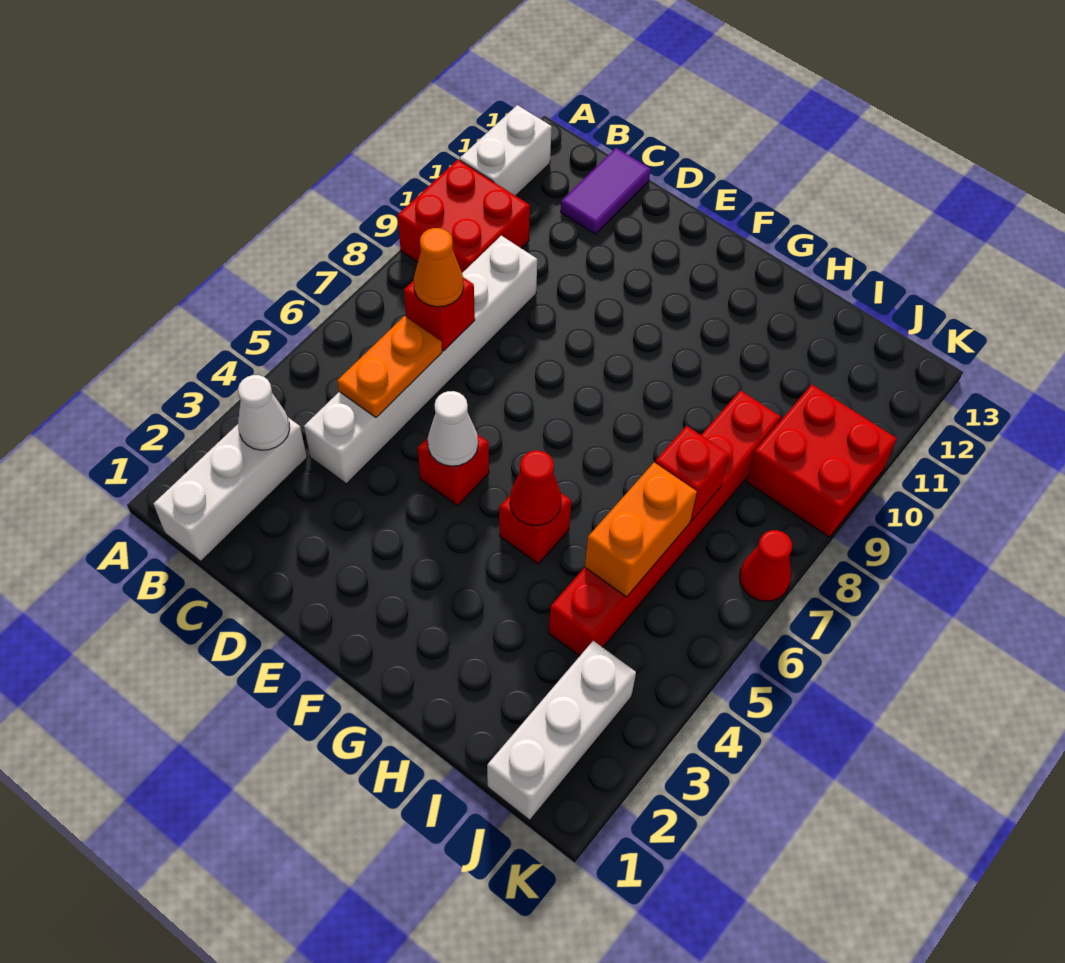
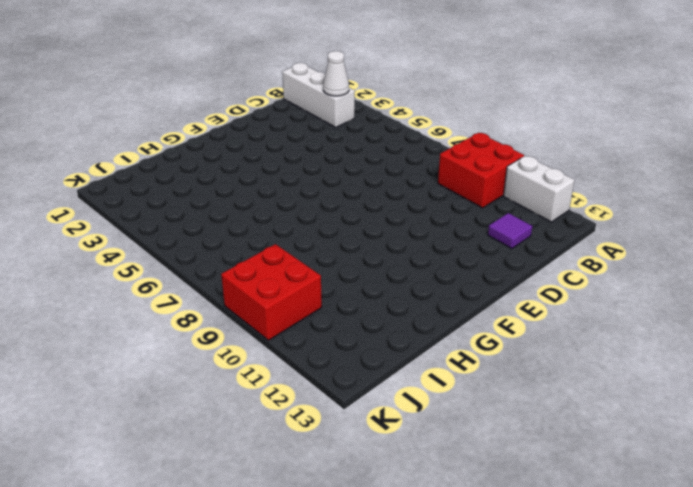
purple 1x1 tile [488,213,532,249] -> purple 1x2 tile [561,148,651,234]
none -> white 1x6 brick [304,236,537,484]
none -> red 1x1 brick [418,434,489,506]
none -> red 1x1 brick [499,493,571,564]

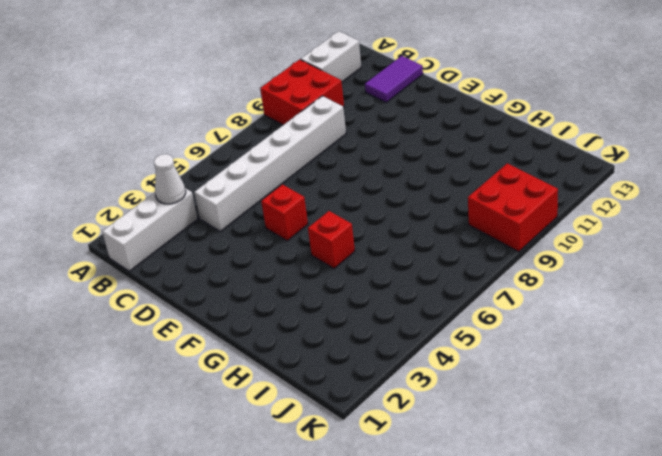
none -> red 1x6 brick [549,391,781,656]
none -> white 1x3 brick [487,641,636,820]
none -> red 1x1 cone [740,530,792,601]

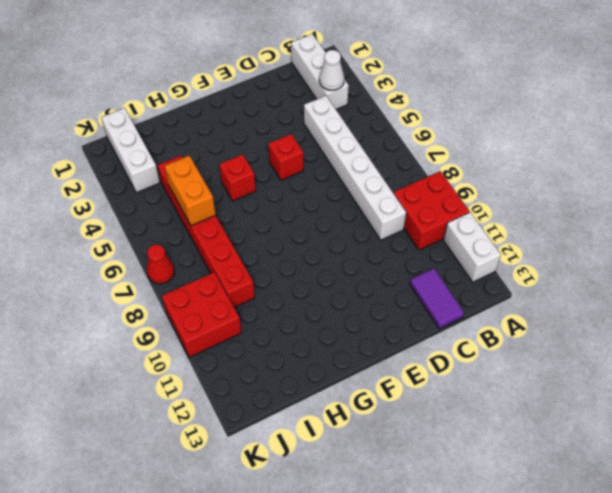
none -> orange 1x2 plate [337,316,442,417]
none -> red 1x1 brick [404,277,475,351]
none -> white 1x1 cone [428,391,478,466]

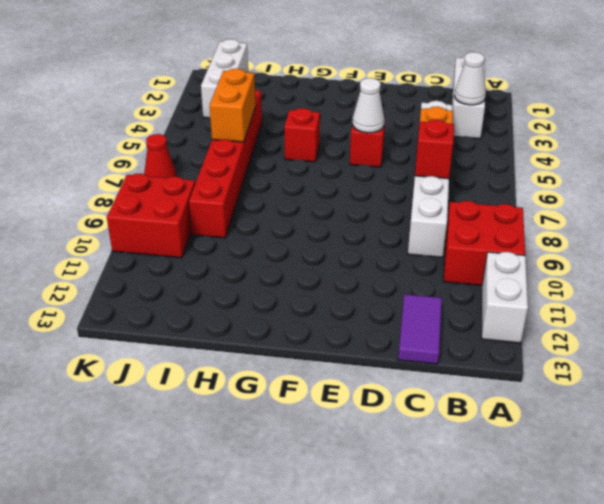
none -> red 1x1 cone [510,451,561,525]
none -> red 1x1 brick [655,426,729,521]
none -> orange 1x1 cone [414,228,464,307]

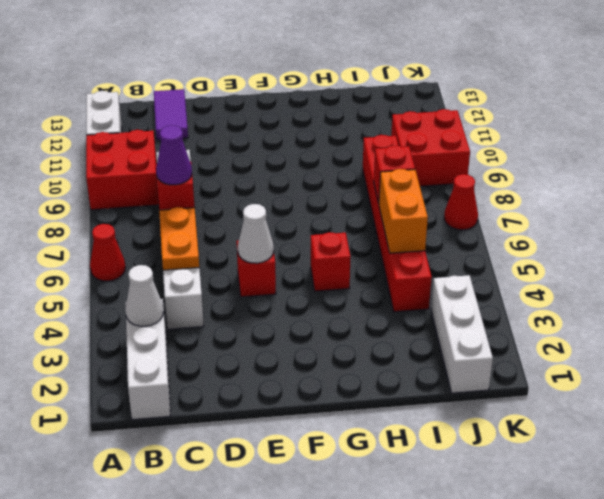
red 1x1 cone [90,224,126,281] -> red 1x1 cone moved to [510,451,561,525]
purple 1x1 cone [156,125,192,185] -> orange 1x1 cone [414,228,464,307]

